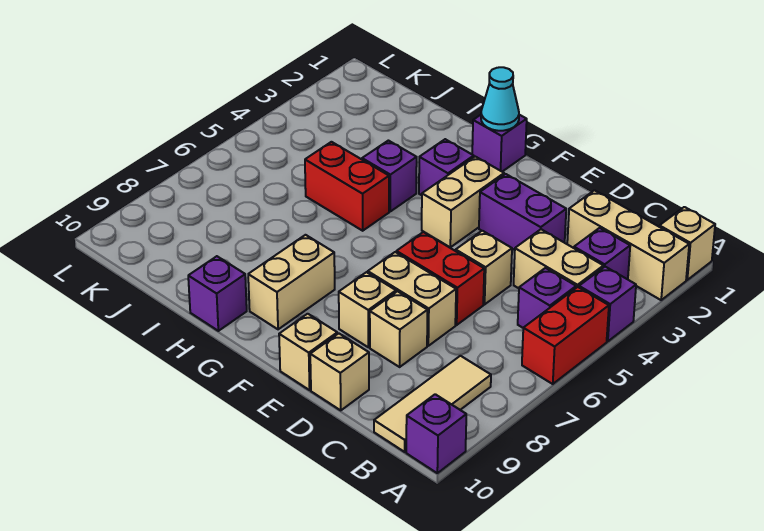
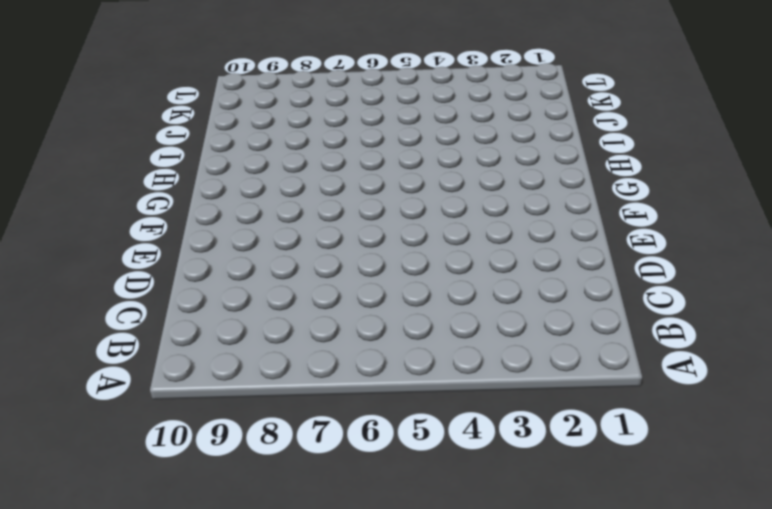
none -> tan 1x1 brick [659,207,715,280]
none -> tan 1x3 brick [567,190,689,300]
none -> purple 1x1 brick [579,267,636,342]

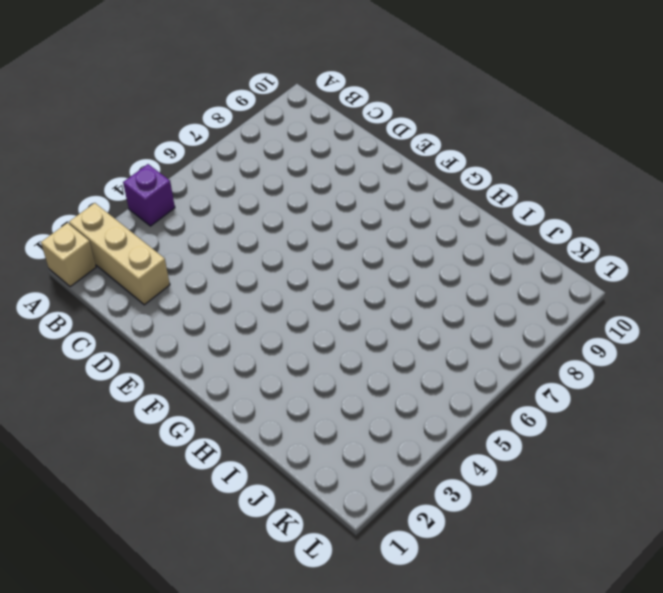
none -> red 1x2 brick [522,287,609,384]
none -> purple 1x1 brick [406,394,466,473]
none -> purple 1x1 brick [574,228,630,279]

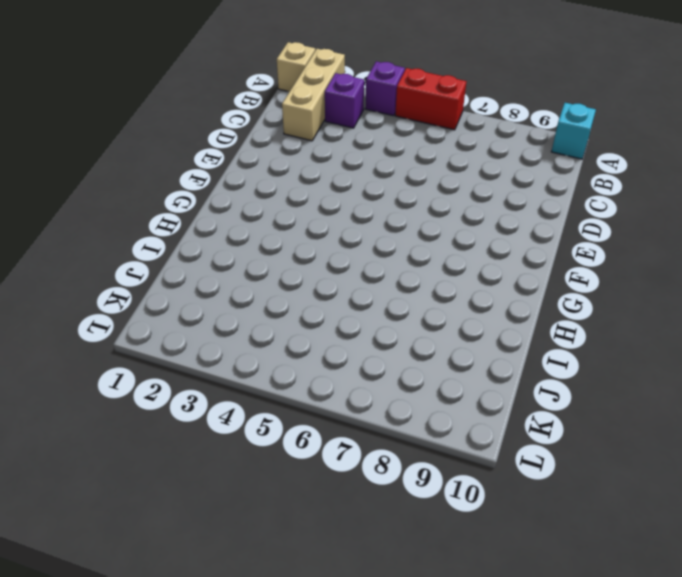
cyan 1x1 brick [551,103,596,159] -> purple 1x1 brick [406,394,466,473]
none -> tan 1x2 brick [514,229,603,288]
none -> purple 1x1 brick [518,268,576,328]
none -> tan 1x3 tile [374,356,491,452]

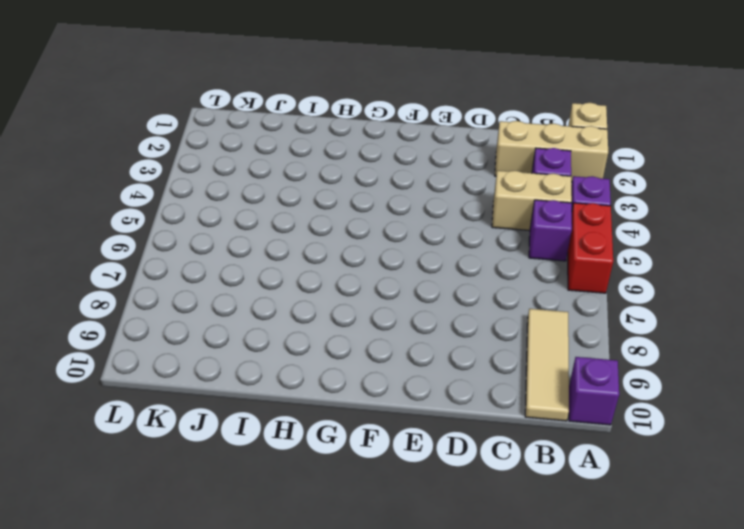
none -> purple 1x2 brick [479,174,566,250]
none -> tan 1x1 brick [456,231,512,304]
none -> red 1x2 brick [396,232,484,325]

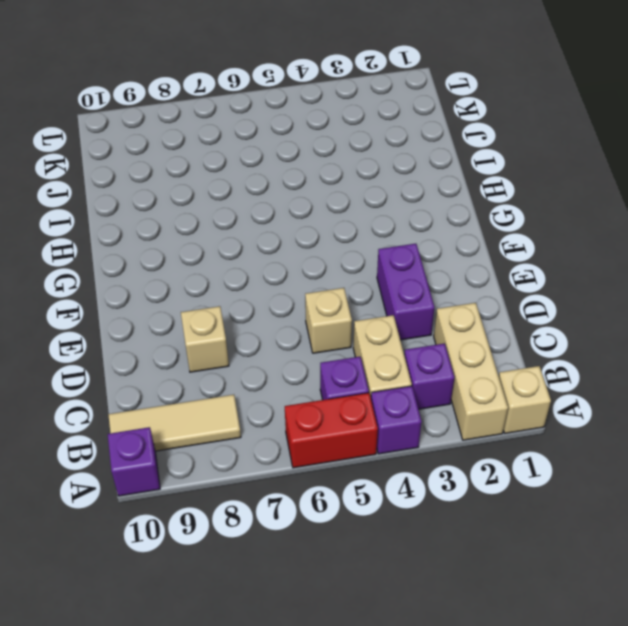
none -> red 1x2 brick [396,232,484,325]
none -> tan 1x2 brick [368,252,456,346]
none -> tan 1x1 brick [310,333,369,410]

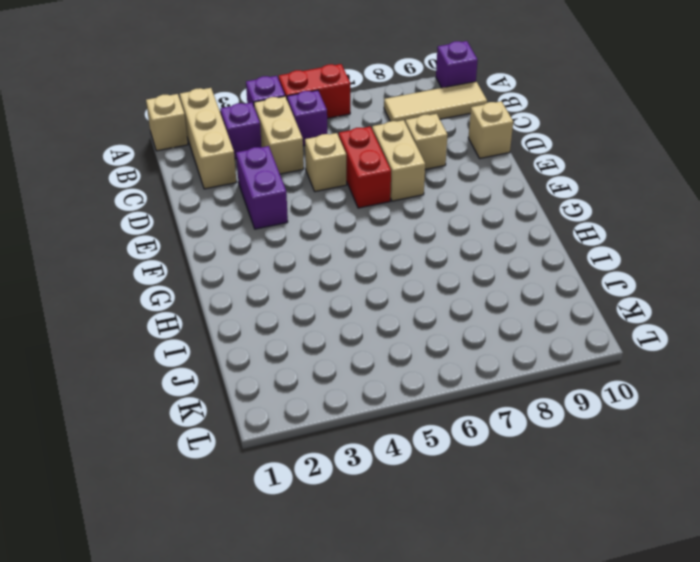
none -> tan 1x1 brick [339,272,396,347]
none -> tan 1x1 brick [279,314,337,390]
none -> tan 1x2 brick [422,157,504,247]

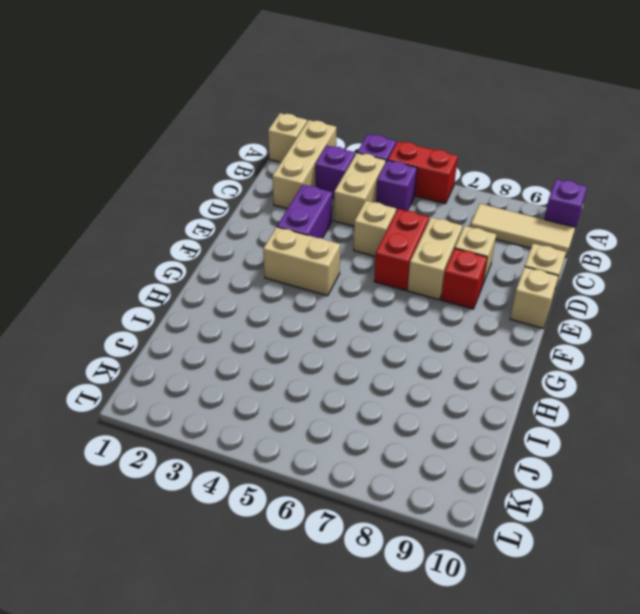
red 1x1 brick [441,248,487,309] -> tan 1x1 brick [339,272,396,347]
none -> purple 1x1 brick [472,115,527,172]
none -> purple 1x1 brick [419,139,474,195]
none -> tan 1x2 brick [248,235,335,329]

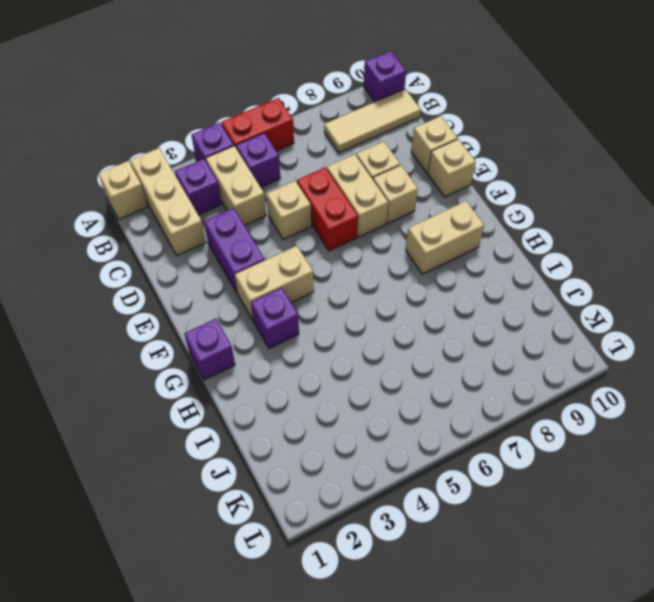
none -> purple 1x1 brick [362,141,417,211]
none -> red 1x2 brick [305,142,389,231]
none -> purple 1x1 brick [188,256,247,331]

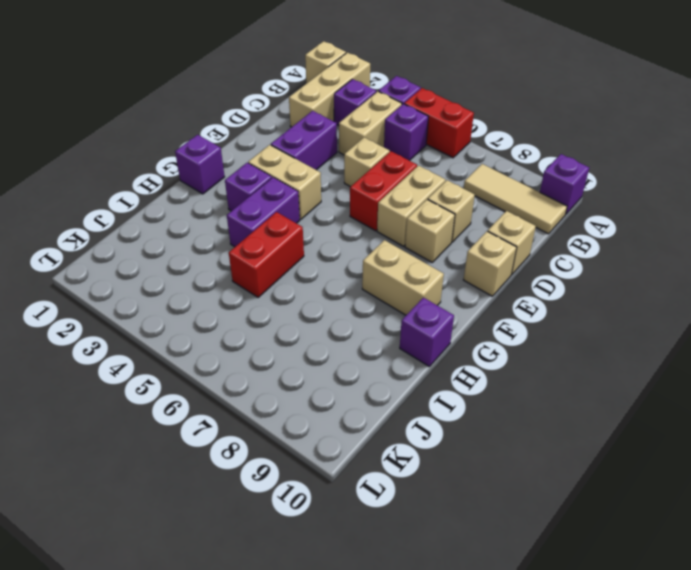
purple 1x2 brick [227,177,300,247] -> purple 1x1 brick [362,141,417,211]
none -> cyan 1x1 cone [481,67,519,131]

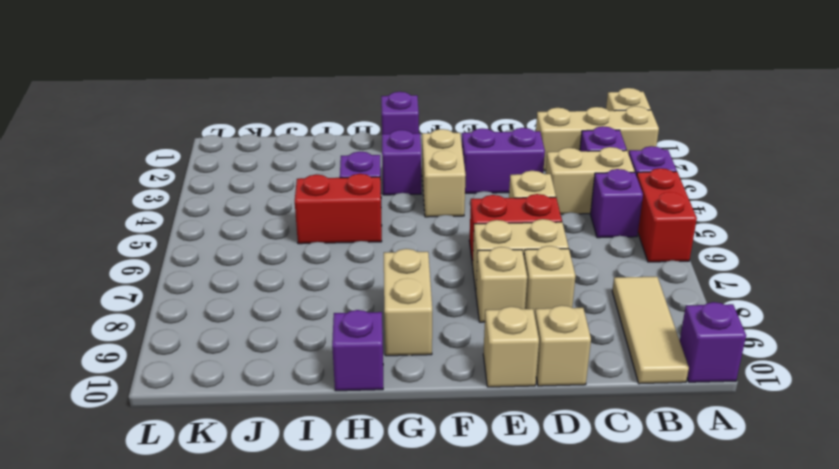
none -> cyan 1x1 cone [481,67,519,131]

